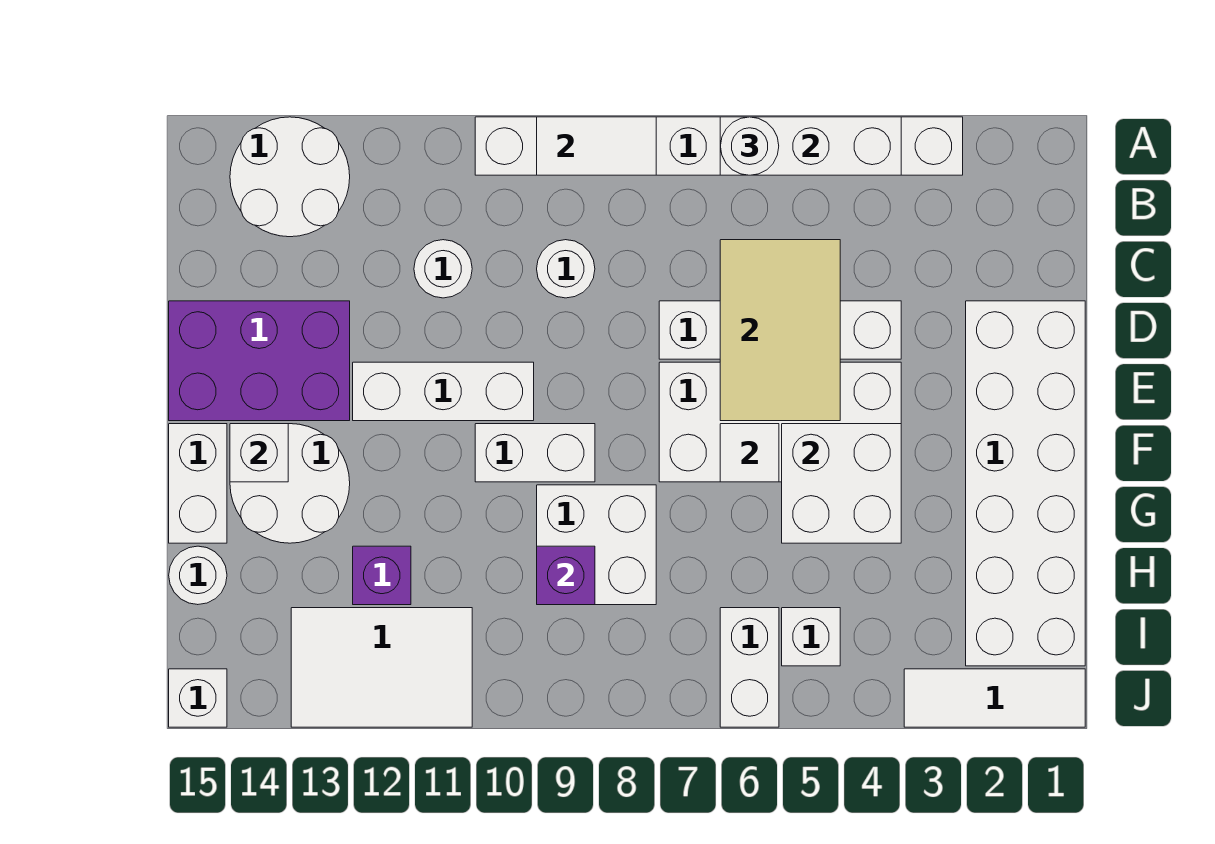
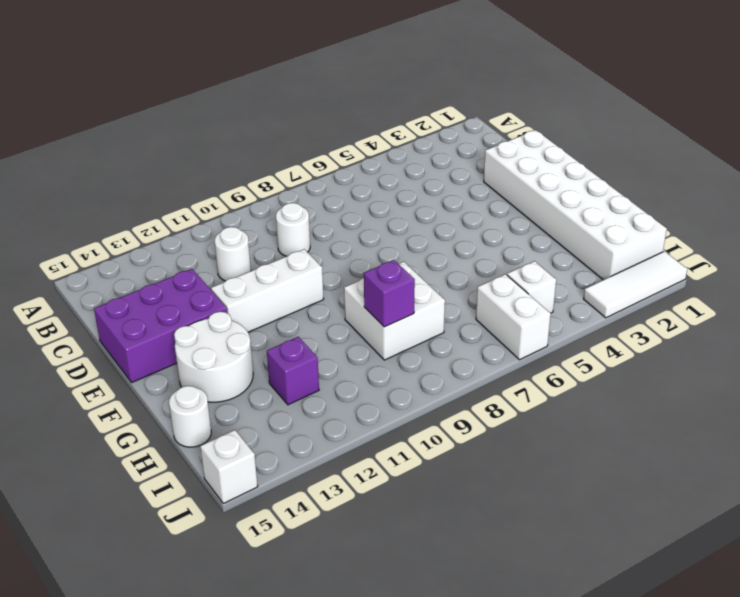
none -> white 1x8 brick [475,117,963,175]
none -> white 2x2 round brick [230,117,350,237]
none -> white 1x4 brick [659,301,901,359]

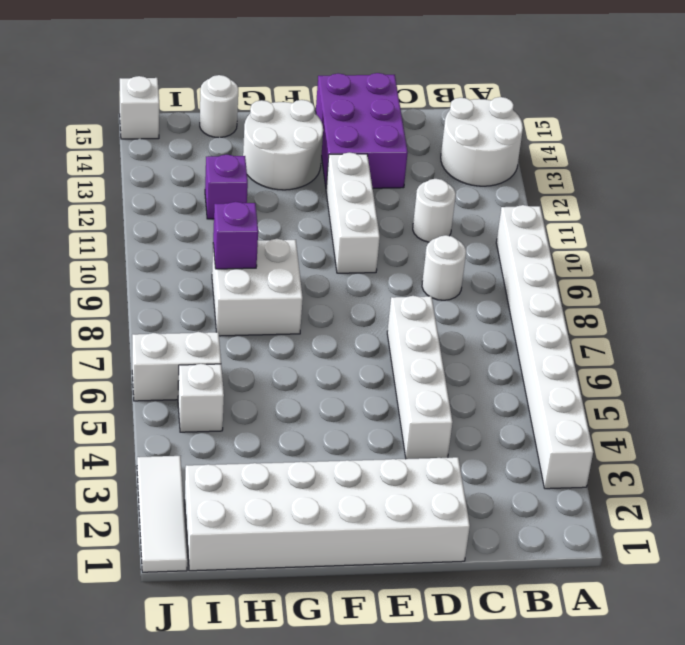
none -> white 2x4 brick [659,362,901,482]
none -> white 1x2 brick [475,424,595,482]
none -> white 1x2 brick [169,424,227,543]

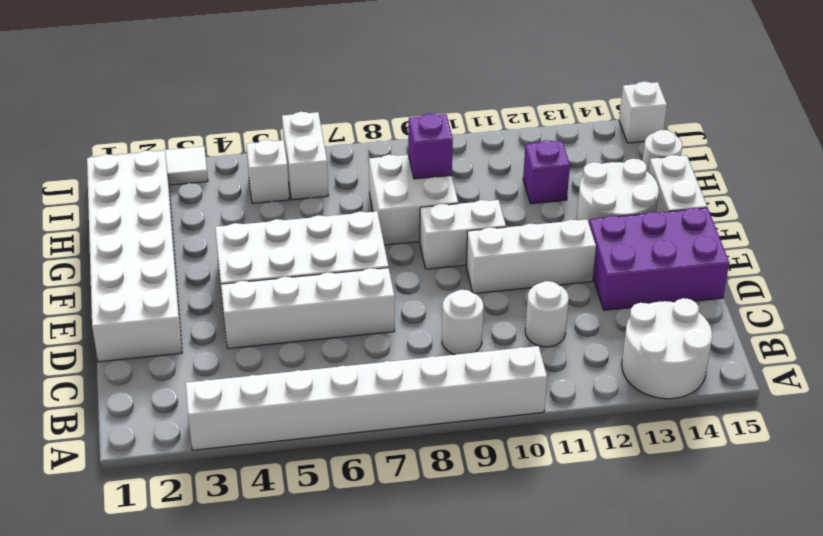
none -> white 2x3 tile [291,608,472,727]
none -> white 1x3 brick [720,117,901,175]
none -> white 1x2 tile [537,117,656,175]

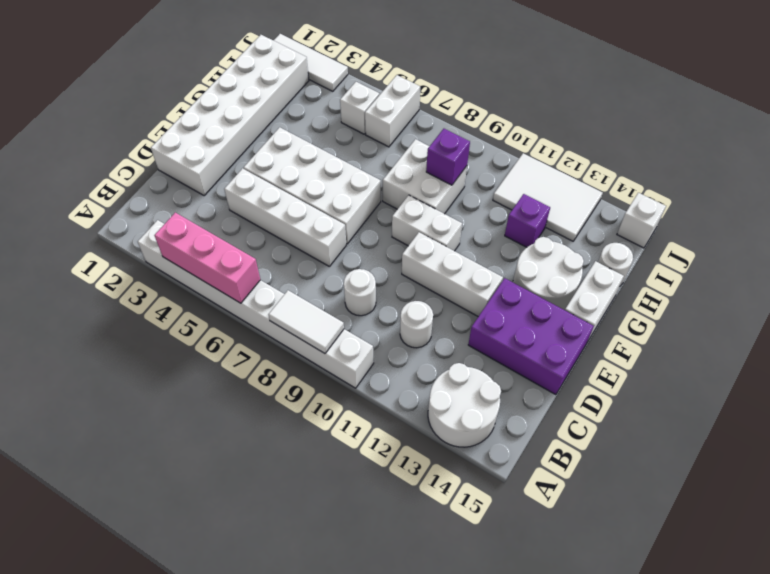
pink 1x3 brick [155,213,260,303] -> white 1x3 brick [720,117,901,175]
none -> tan 2x3 tile [720,240,840,421]
none -> white 2x2 brick [782,424,901,543]
none -> white 1x1 tile [720,424,779,482]

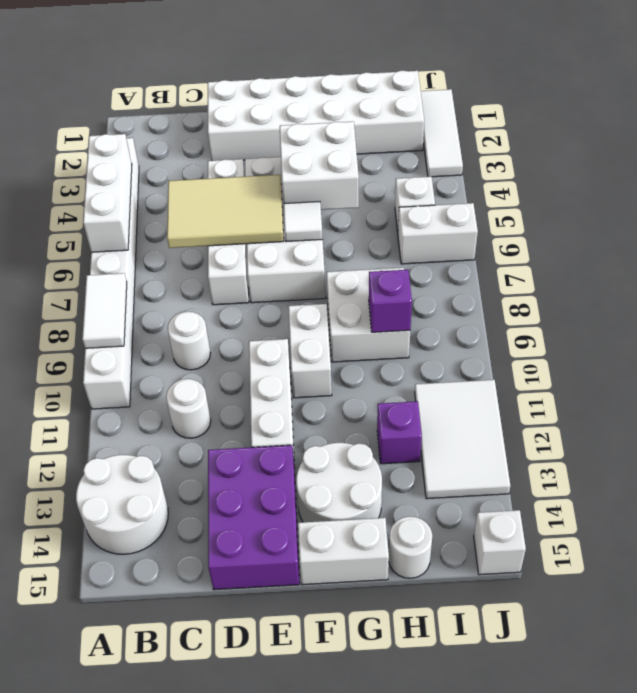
none -> white 1x1 brick [230,424,288,482]
none -> white 1x1 round brick [721,117,779,175]

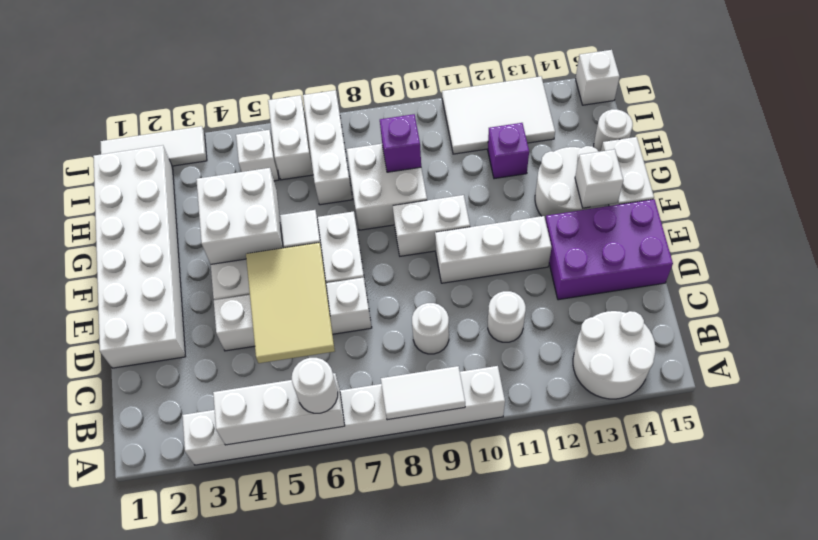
white 1x3 brick [303,90,353,205] -> none

